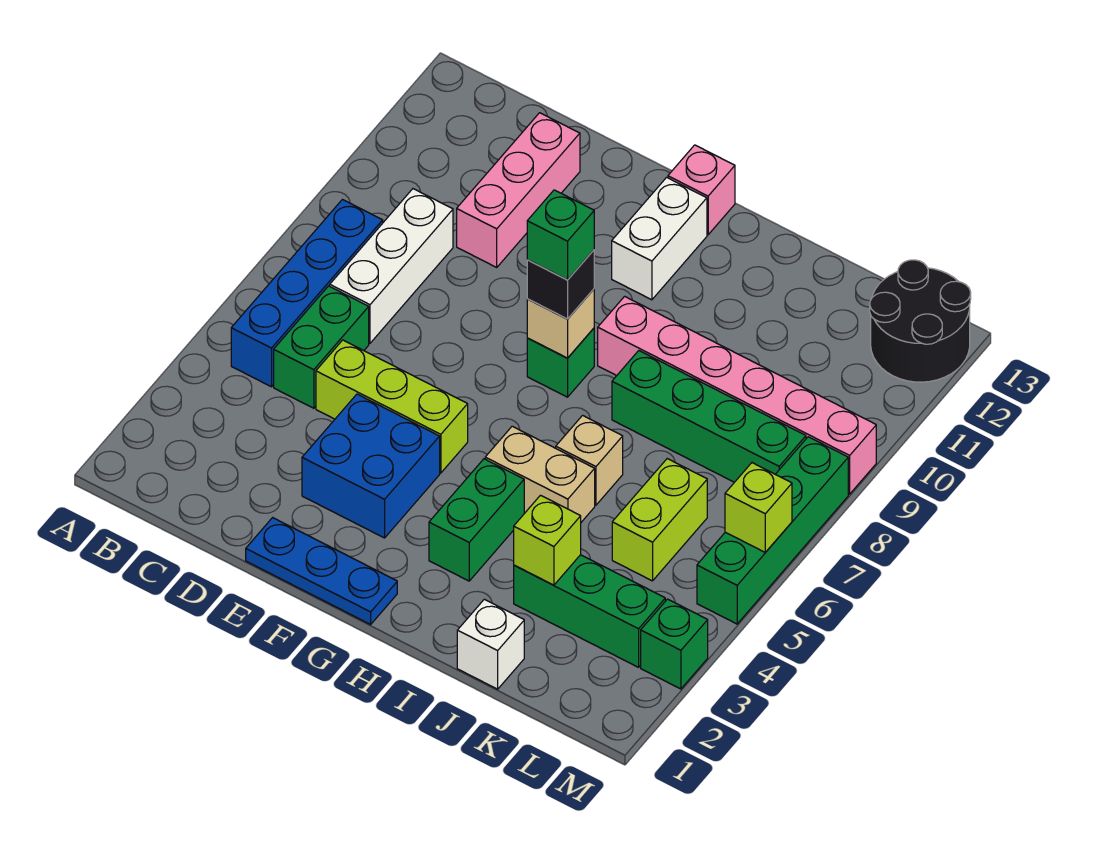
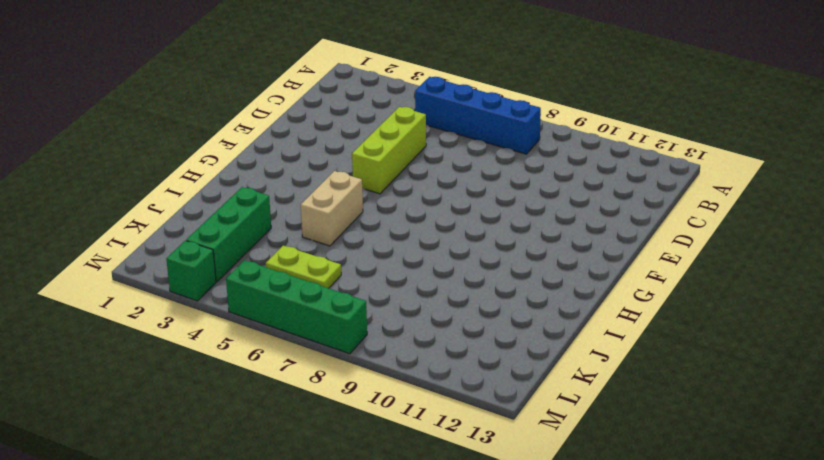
lime 1x2 plate [266,246,341,288] -> lime 1x2 brick [612,459,707,581]
none -> green 1x2 brick [274,286,369,408]
none -> white 1x3 brick [330,189,453,343]
none -> pink 1x3 brick [457,113,580,267]

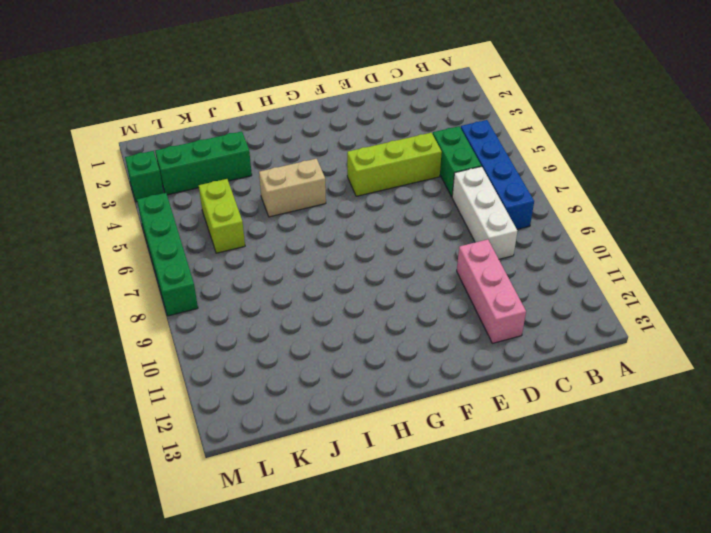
none -> blue 1x3 plate [246,518,397,624]
none -> blue 2x2 brick [302,394,440,538]
none -> green 1x1 brick [527,328,594,397]

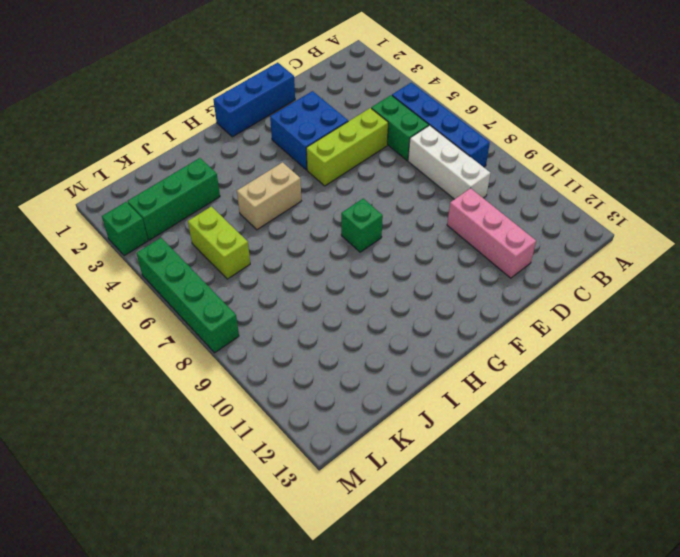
blue 1x3 brick [213,63,295,137] -> blue 1x3 plate [246,518,397,624]
none -> white 1x2 brick [612,177,707,300]
none -> pink 1x1 brick [668,145,735,235]
none -> green 1x2 brick [429,459,524,581]

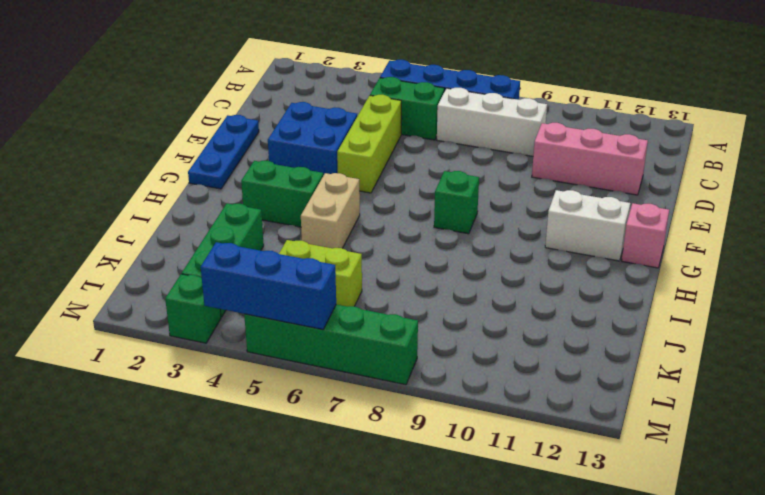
blue 1x3 brick [201,242,336,330] -> lime 1x1 brick [725,463,792,552]
none -> pink 1x6 brick [598,296,876,494]
none -> tan 1x1 brick [556,415,623,505]
none -> green 1x4 brick [612,351,806,482]

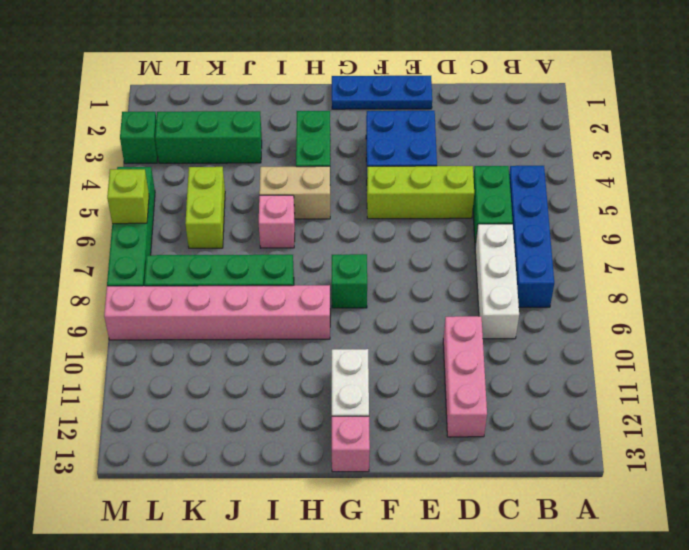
pink 1x1 brick [259,195,295,248] -> tan 1x1 brick [556,415,623,505]
none -> white 1x1 brick [457,599,524,689]
none -> black 2x2 round brick [870,260,971,382]
none -> tan 1x1 brick [527,289,594,358]

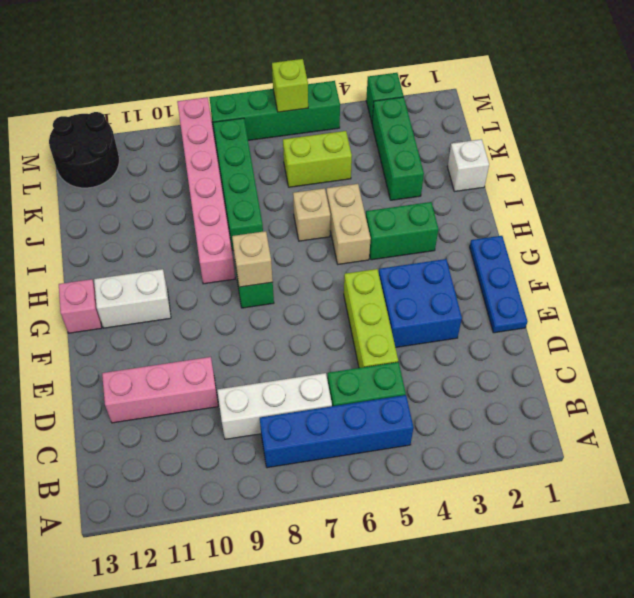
none -> lime 1x1 brick [514,495,581,585]
none -> black 1x1 brick [527,250,594,319]
none -> green 1x1 brick [527,190,594,280]

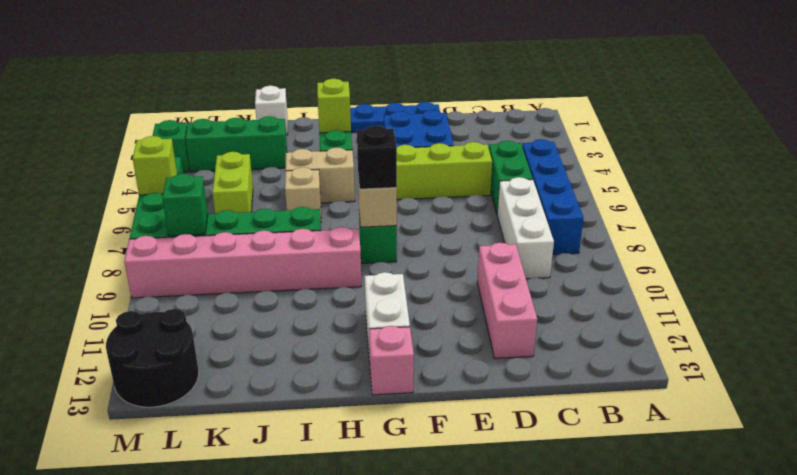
lime 1x1 brick [317,79,351,133] -> lime 1x1 brick moved to [514,495,581,585]
green 1x1 brick [162,174,208,236] -> green 1x1 brick moved to [527,190,594,280]

